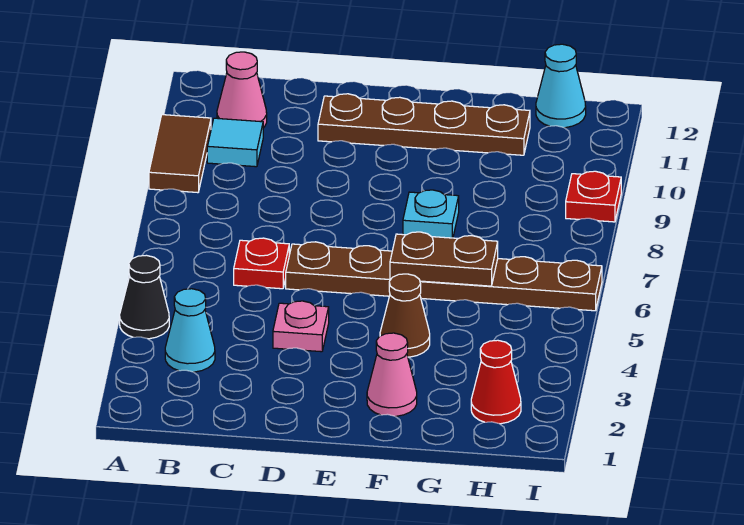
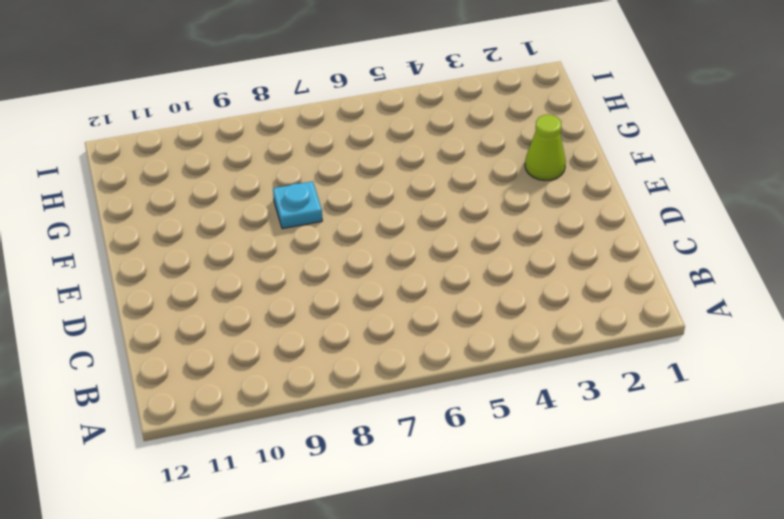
lime 1x1 cone [525,115,566,180] -> pink 1x1 cone [367,333,417,416]
none -> black 1x1 cone [120,255,169,339]
none -> brown 1x2 tile [149,115,211,193]
none -> cyan 1x1 cone [165,289,215,372]

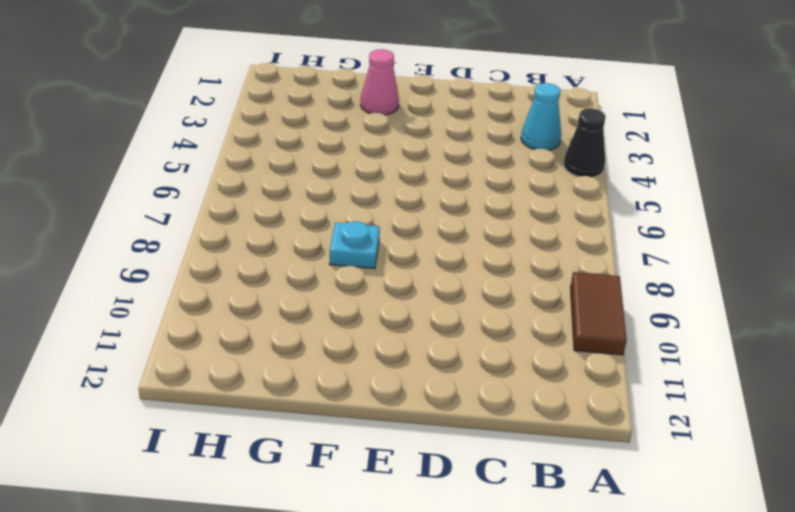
none -> cyan 1x1 tile [207,118,263,167]
none -> pink 1x1 cone [217,52,267,128]
none -> red 1x1 plate [234,238,289,289]

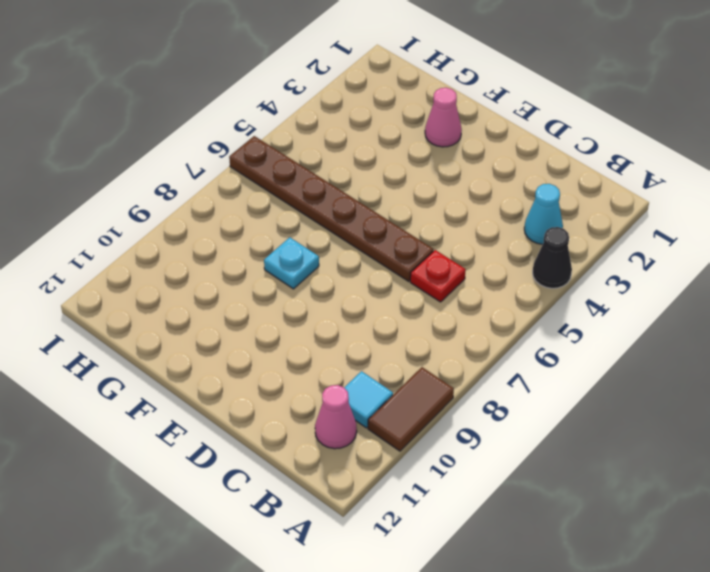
none -> pink 1x1 plate [273,301,329,352]
none -> brown 1x4 plate [318,94,530,155]
none -> brown 1x1 cone [380,274,430,357]

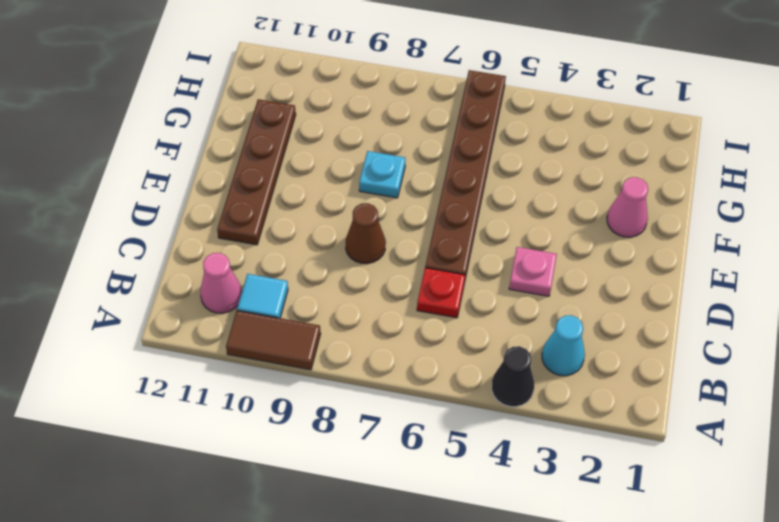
brown 1x1 cone [346,203,386,264] -> brown 1x1 cone moved to [380,274,430,357]
none -> red 1x1 cone [471,340,521,424]
none -> cyan 1x1 cone [536,44,586,128]
none -> red 1x1 plate [566,171,621,222]

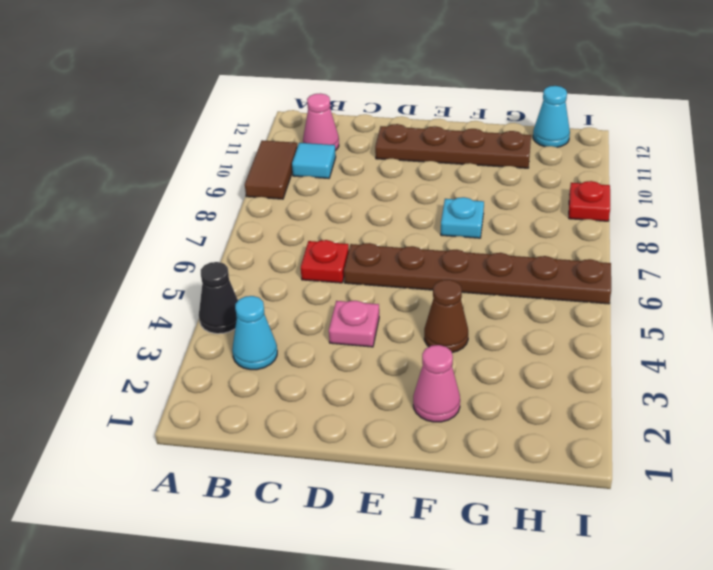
none -> red 1x1 cone [471,340,521,424]
none -> brown 1x2 plate [390,232,498,286]

